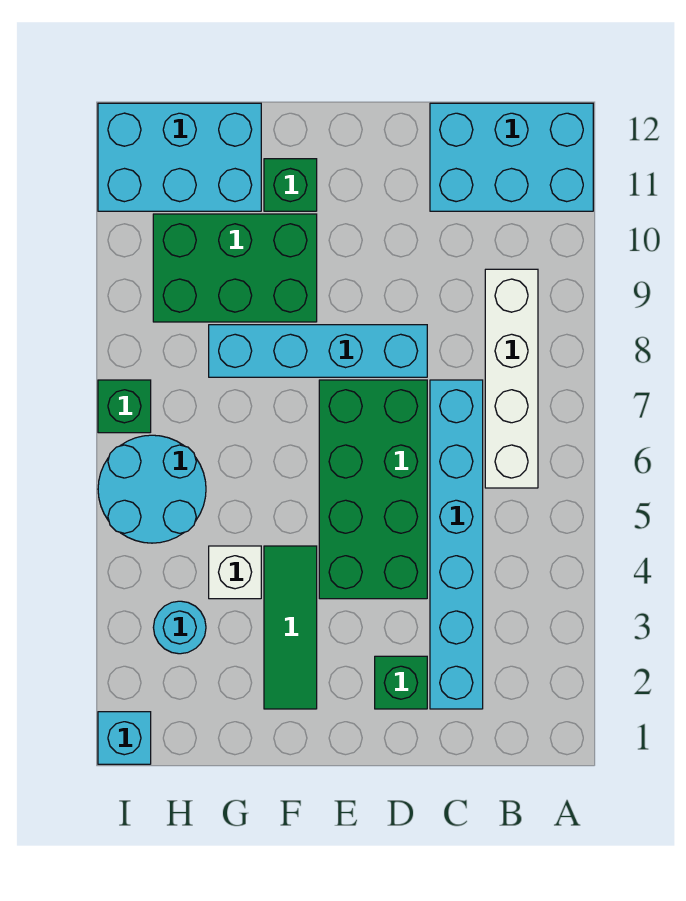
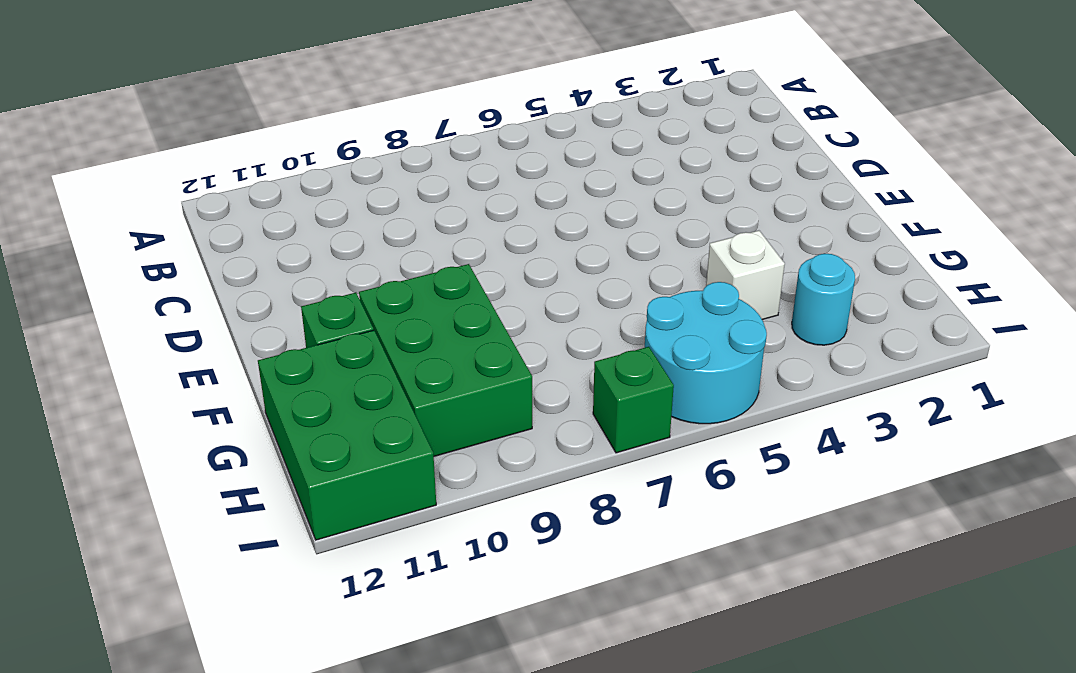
green 2x3 brick [258,330,436,540] -> cyan 2x3 brick [98,103,261,211]
none -> cyan 2x3 brick [430,103,593,211]
none -> white 1x4 brick [485,269,538,488]
none -> cyan 1x6 brick [430,380,483,709]

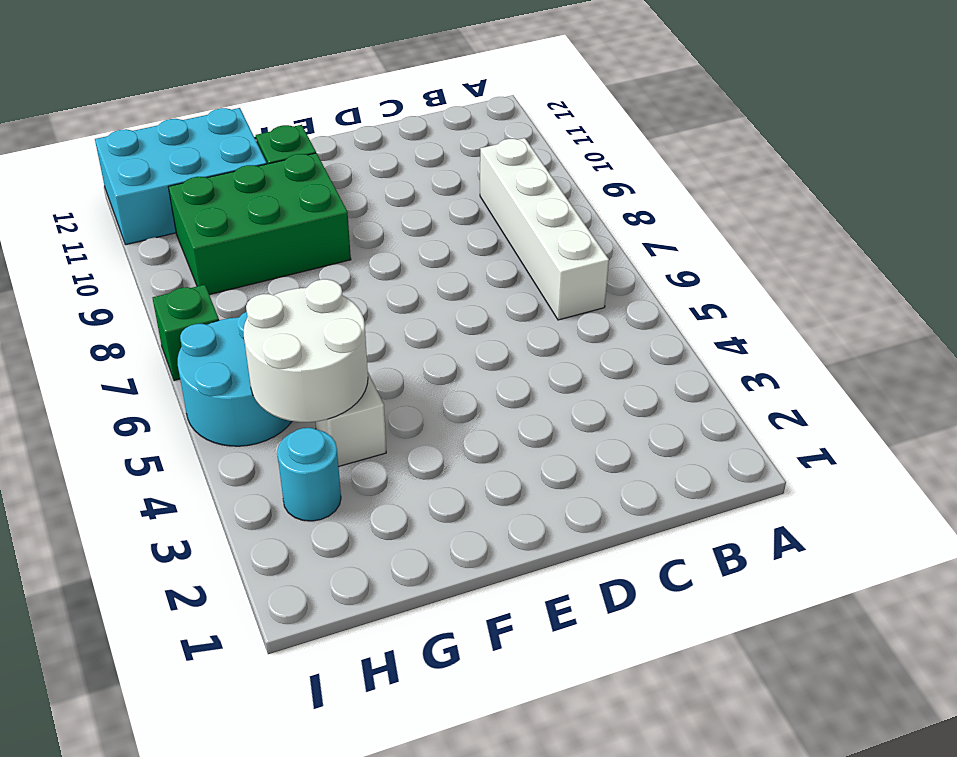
white 2x2 round brick [244,279,368,422] -> none
none -> cyan 2x3 brick [430,103,593,211]
none -> cyan 1x6 brick [430,380,483,709]
none -> green 1x1 brick [375,656,427,709]

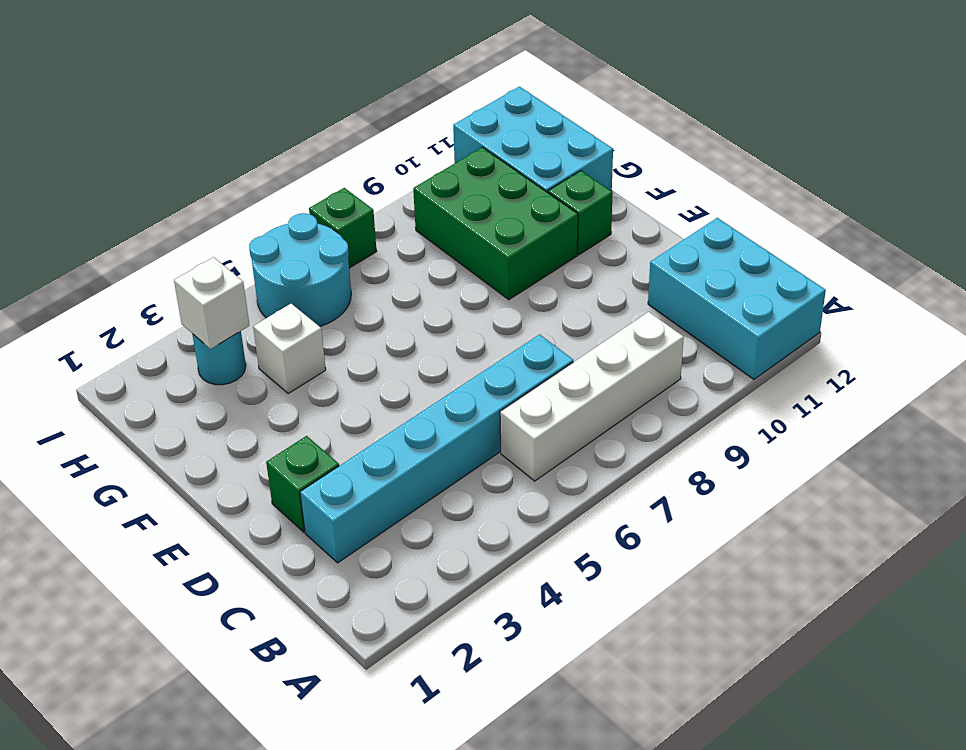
white 1x1 brick [174,257,249,349] -> none
none -> green 2x4 brick [319,380,427,599]
none -> cyan 1x4 brick [209,325,427,377]
none -> green 1x3 tile [264,546,317,709]

